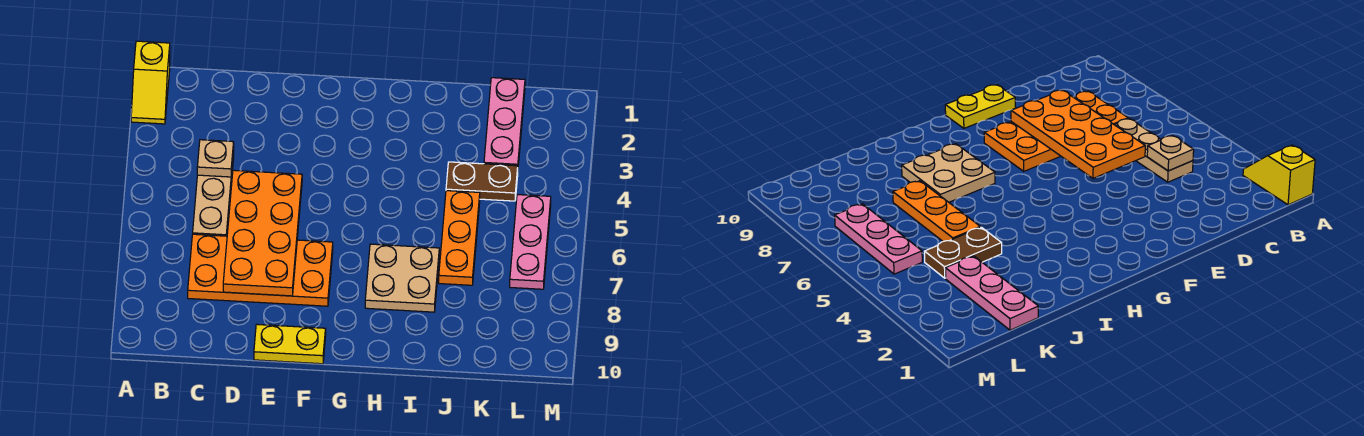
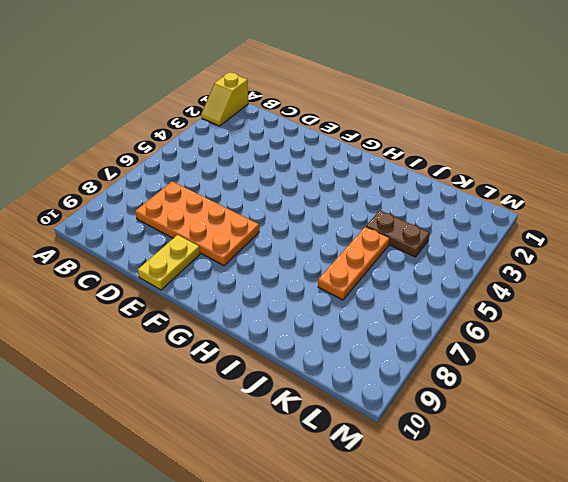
yellow 1x2 plate [138,235,200,290] -> yellow 1x2 plate turned to [254,324,326,364]
none -> tan 1x3 plate [193,151,234,236]
none -> tan 2x2 plate [365,244,439,312]

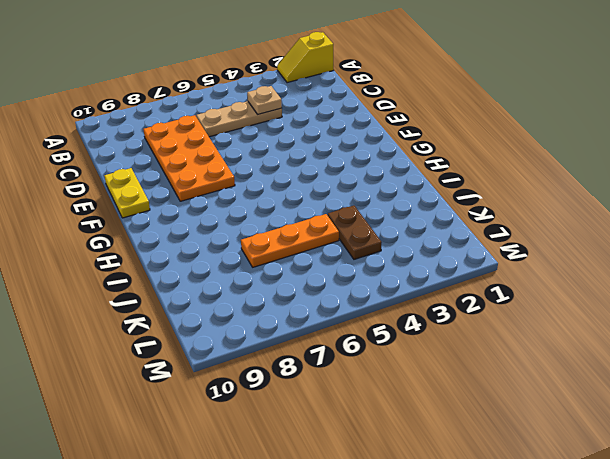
none -> tan 2x2 plate [365,244,439,312]
none -> pink 1x3 plate [484,78,525,166]

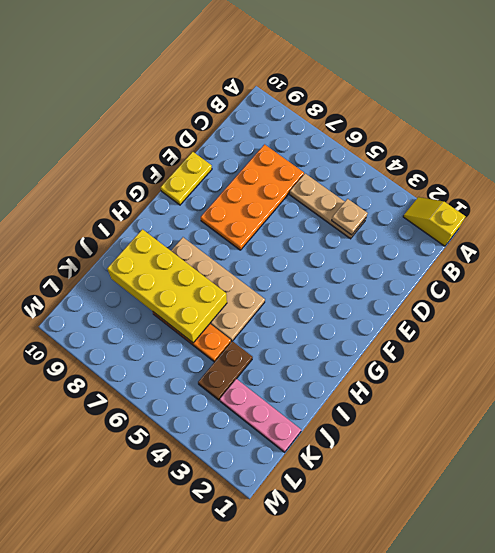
tan 2x4 plate [171,237,265,341] -> tan 2x2 plate [365,244,439,312]
yellow 2x4 brick [107,229,227,343] -> none
none -> pink 1x3 plate [510,195,551,289]
none -> orange 2x4 plate [223,170,302,296]

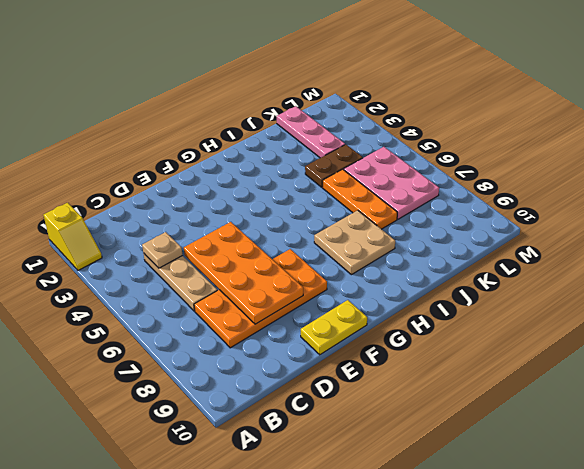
pink 2x3 plate [344,147,439,219] -> pink 1x3 plate [510,195,551,289]

